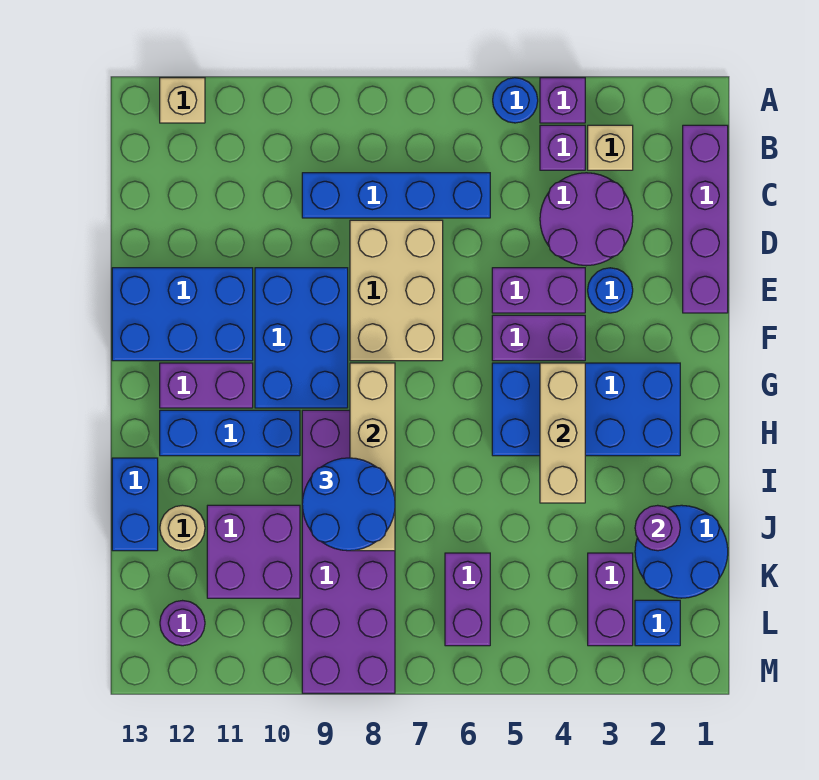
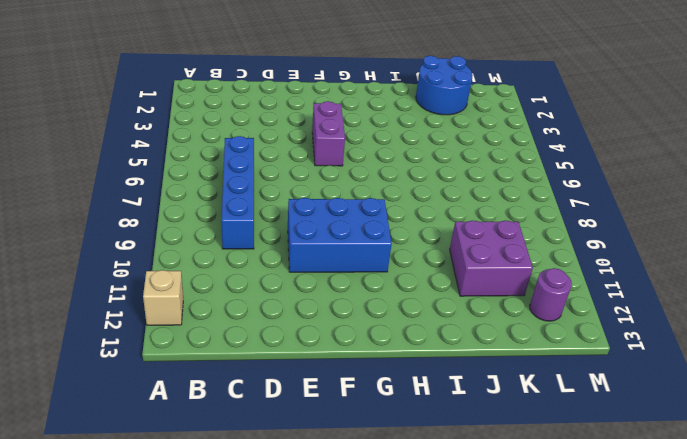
none -> purple 1x1 brick [540,78,585,123]
none -> blue 1x1 round brick [493,78,538,123]
none -> purple 1x4 brick [683,125,728,313]
none -> tan 1x1 brick [588,125,633,170]

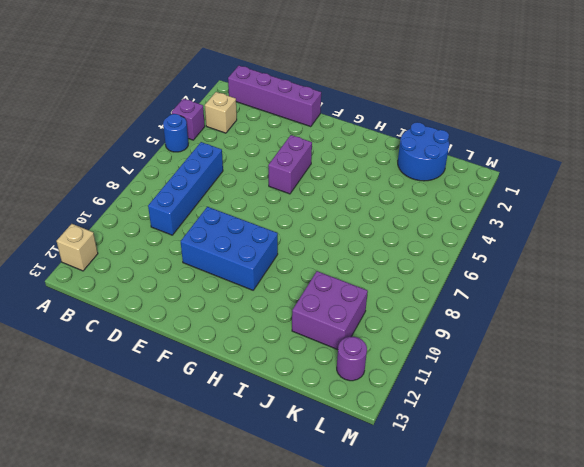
none -> purple 1x1 brick [540,125,585,170]
none -> purple 2x2 round brick [540,173,633,266]
none -> tan 2x3 brick [350,220,443,361]
none -> blue 1x1 round brick [588,268,633,313]

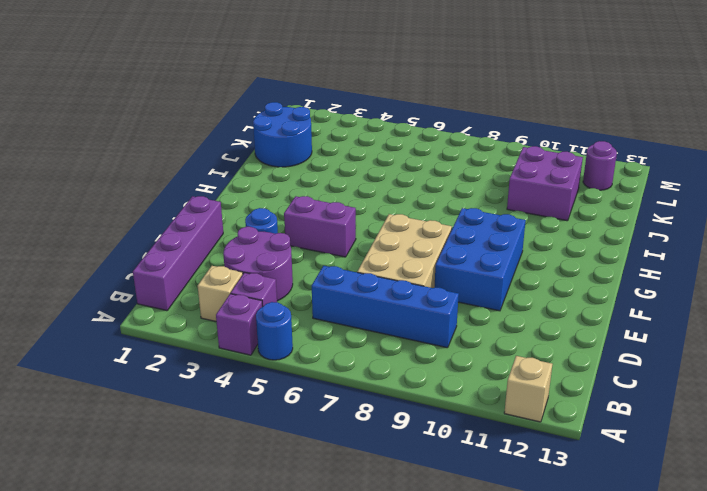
none -> purple 1x2 brick [492,268,585,313]
none -> blue 2x3 brick [112,268,253,361]
none -> blue 2x4 brick [492,363,680,456]
none -> purple 1x2 brick [160,363,253,408]

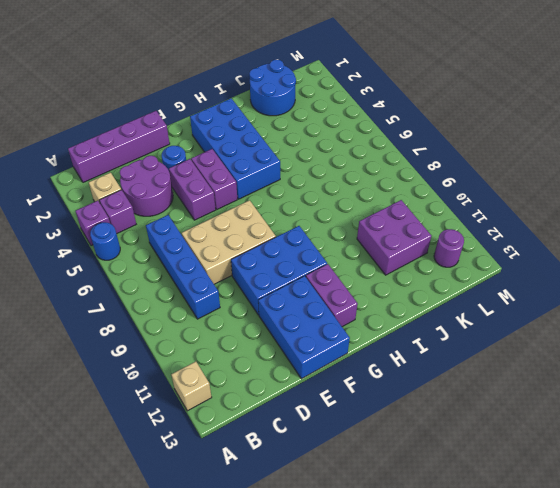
none -> purple 2x6 brick [302,410,395,693]
none -> blue 1x3 brick [160,410,300,456]
none -> blue 1x2 brick [112,458,158,551]
none -> tan 1x1 round brick [160,505,205,551]

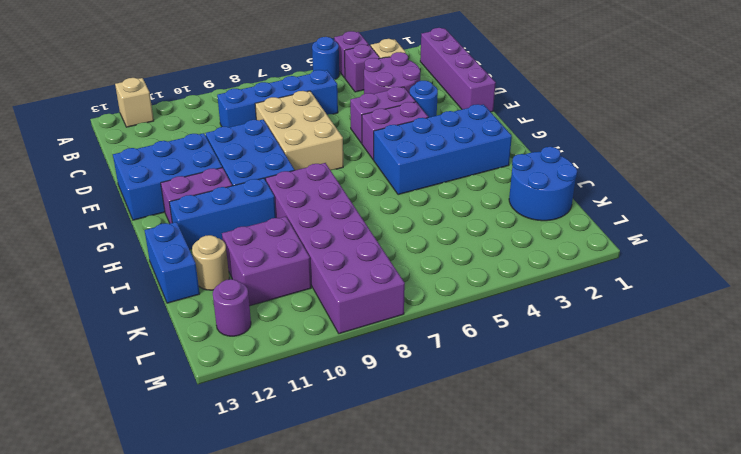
none -> purple 1x2 brick [588,553,633,646]
none -> purple 1x2 brick [445,553,490,646]
none -> blue 1x1 brick [635,600,680,646]
none -> tan 1x3 brick [540,363,585,503]

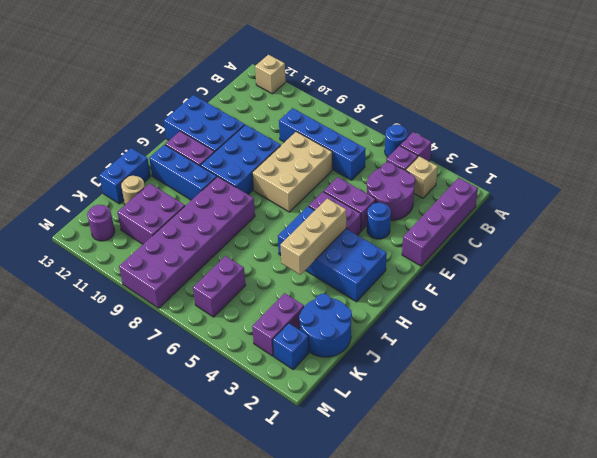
none -> tan 1x4 brick [350,363,395,551]
none -> purple 1x1 round brick [635,505,680,551]
none -> blue 2x2 round brick [302,458,395,551]

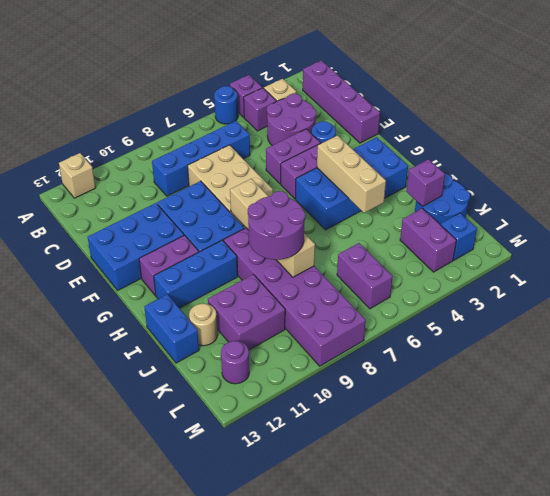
purple 2x2 round brick [248,191,305,260] -> blue 2x2 round brick [302,458,395,551]
purple 1x1 brick [406,159,445,207] -> purple 1x1 round brick [635,505,680,551]

